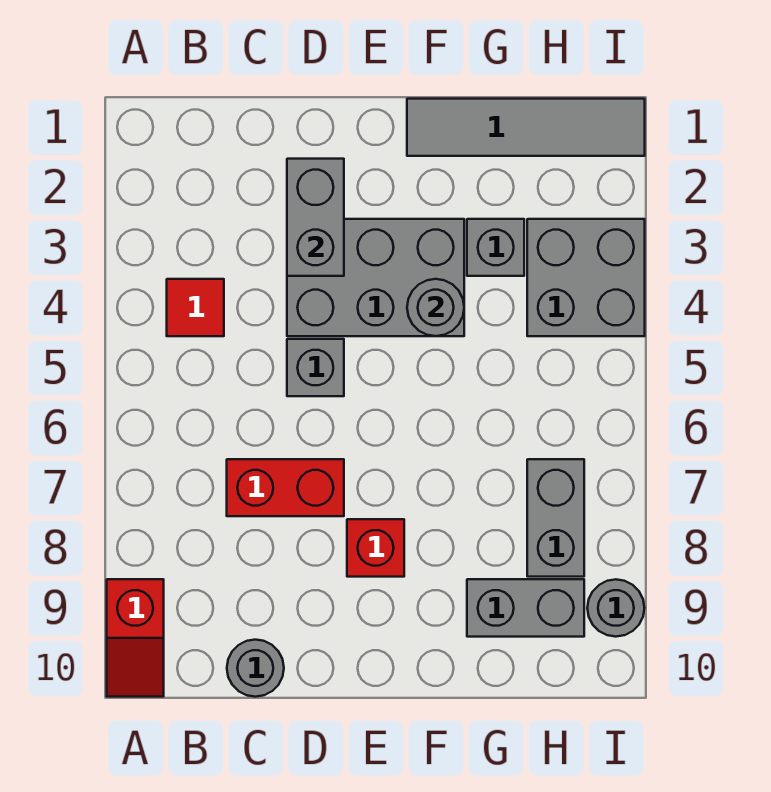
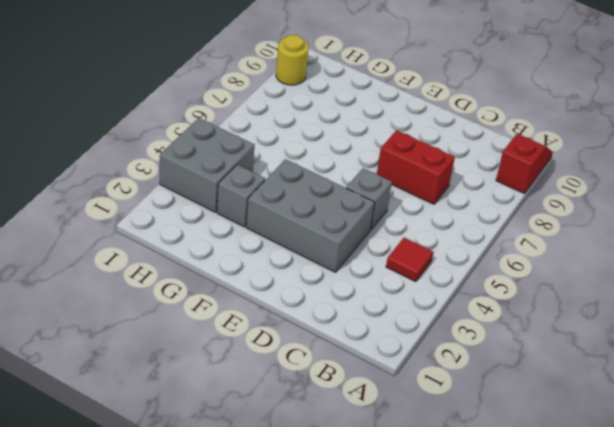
yellow 1x1 round brick [276,35,309,85] -> grey 1x1 round brick [587,579,644,637]
none -> grey 1x1 round brick [227,640,284,697]
none -> red 1x1 brick [347,519,404,577]
none -> grey 1x4 tile [407,99,645,156]

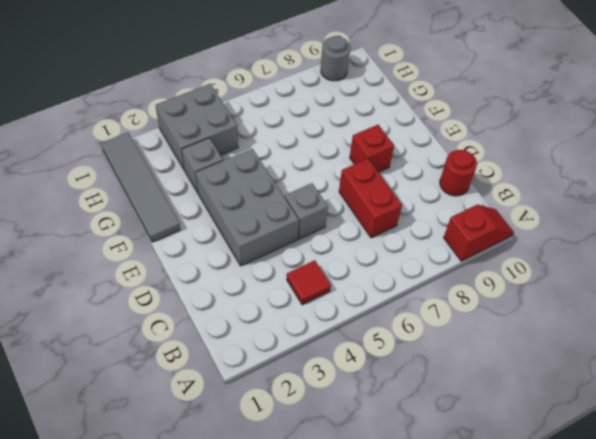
red 1x1 round brick [440,150,477,196] -> grey 1x1 round brick [227,640,284,697]
none -> grey 1x2 brick [467,579,584,637]
none -> grey 1x2 brick [527,459,584,577]
none -> grey 1x2 brick [287,159,344,276]

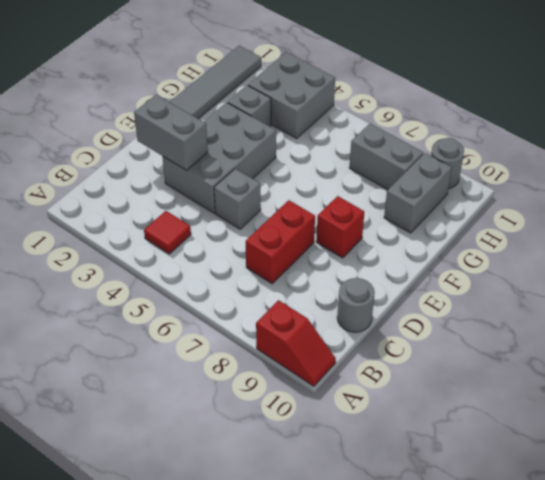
none -> grey 1x1 round brick [407,279,464,336]

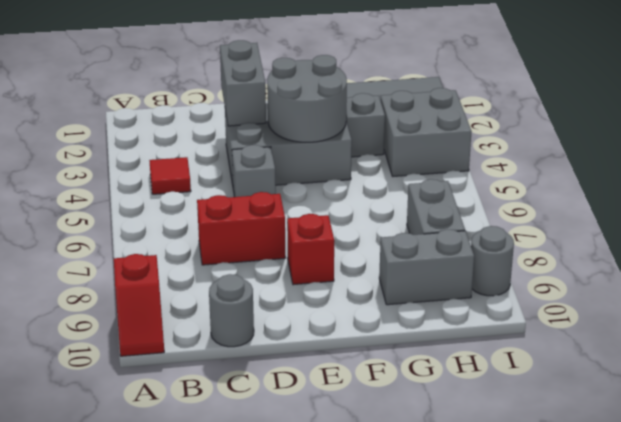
grey 2x2 round brick [267,55,347,142] -> grey 1x1 round brick [407,279,464,336]

